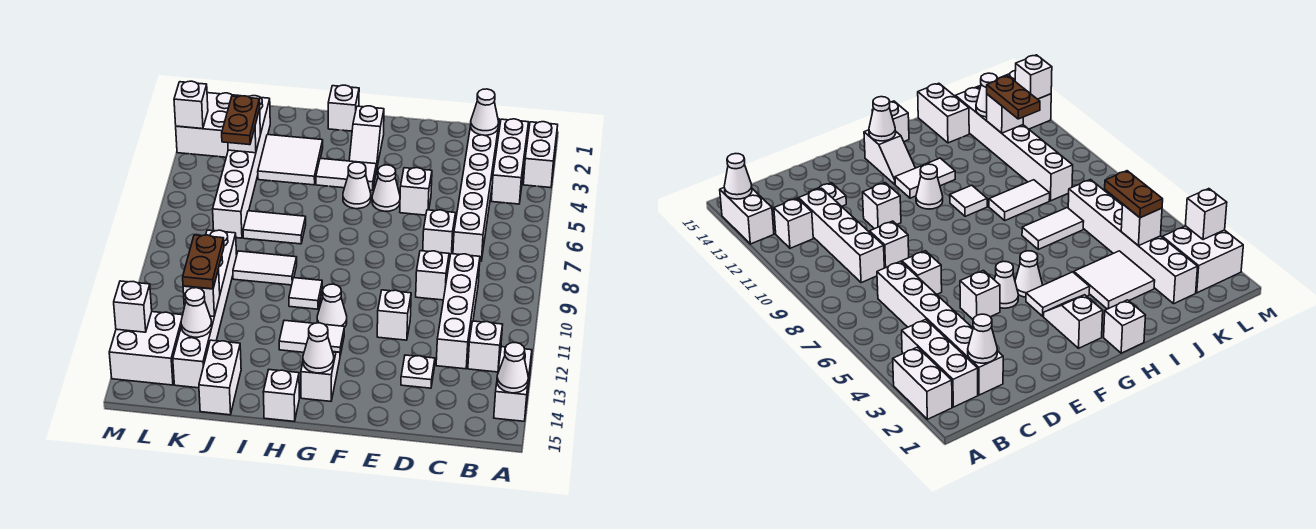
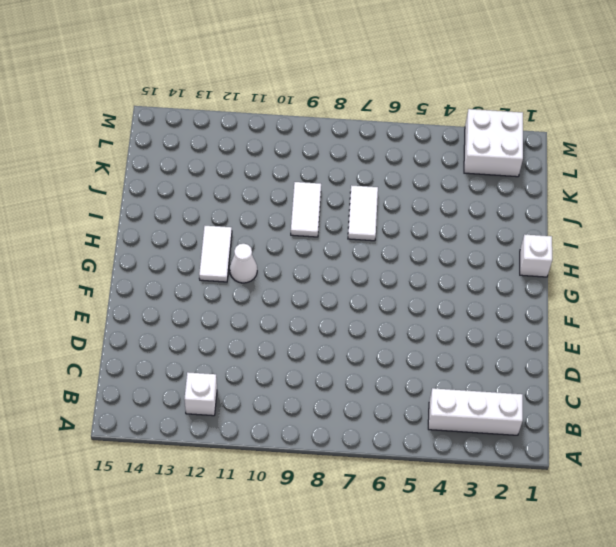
none -> white 1x2 brick [523,122,558,188]
none -> white 1x2 brick [494,347,532,421]
none -> white 1x6 brick [453,119,499,261]
none -> white 1x4 brick [436,254,480,369]

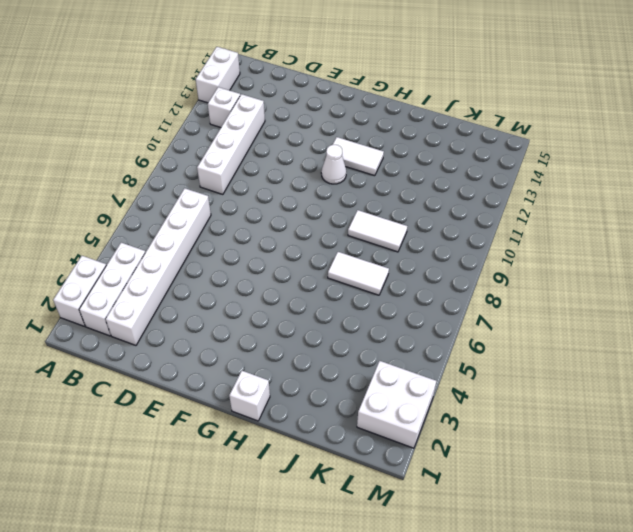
none -> white 1x1 brick [423,210,456,258]
none -> white 1x1 brick [416,251,449,300]
none -> white 1x1 plate [401,355,435,388]
none -> white 1x1 brick [400,168,432,215]

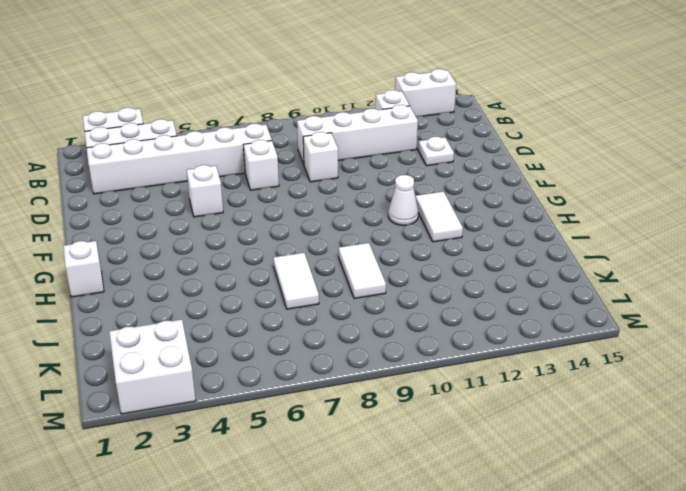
none -> white 1x1 brick [377,290,411,340]
none -> white 1x1 cone [372,165,400,211]
none -> white 1x2 slope [349,106,384,171]
none -> white 1x2 tile [316,158,376,190]

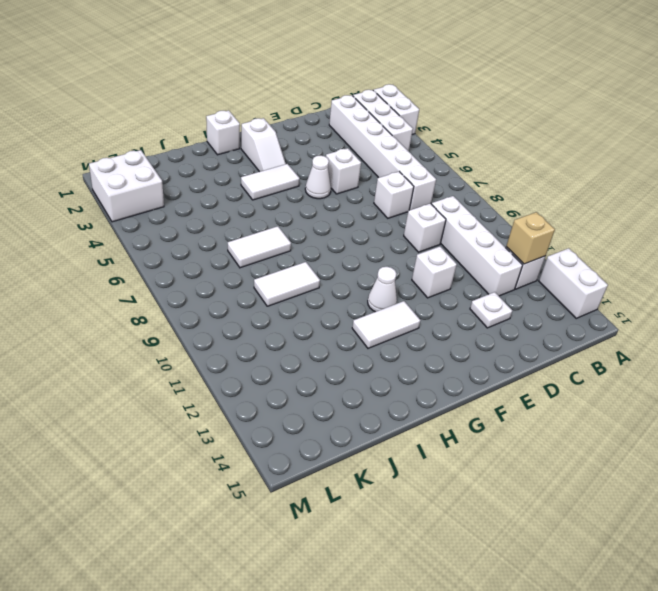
tan 1x1 brick [506,212,555,264] -> none
none -> white 1x1 cone [343,162,371,209]
none -> white 1x2 slope [301,352,340,401]
none -> white 1x1 tile [289,278,322,309]
none -> white 1x1 brick [263,370,299,421]

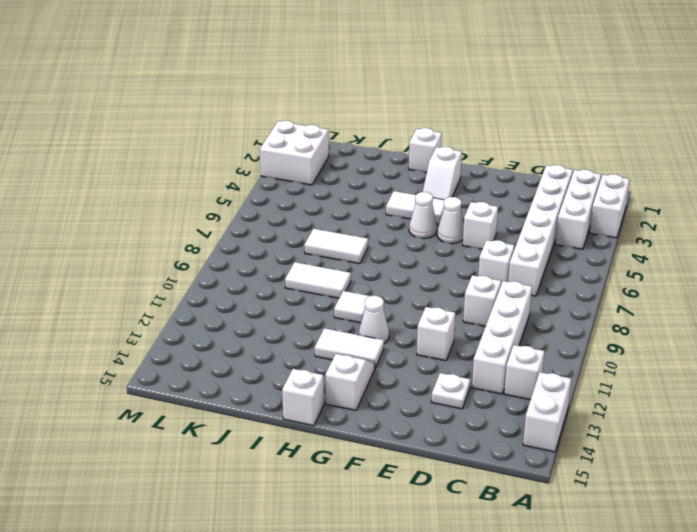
none -> white 2x2 tile [258,135,323,185]
none -> white 1x2 brick [199,340,241,415]
none -> white 1x6 brick [213,96,270,238]
none -> white 1x6 brick [173,230,237,388]

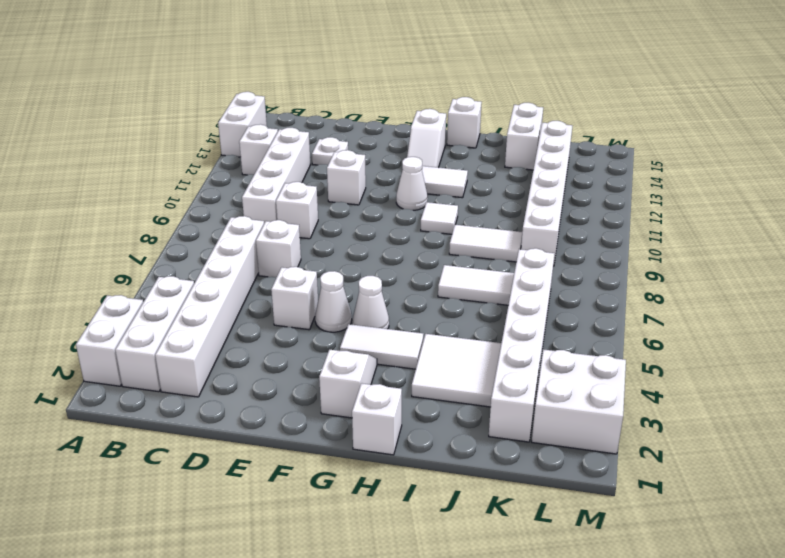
none -> white 2x2 brick [109,312,183,385]
none -> white 1x1 cone [497,343,528,393]
none -> white 1x1 cone [471,89,499,135]
none -> white 1x1 cone [303,323,334,373]

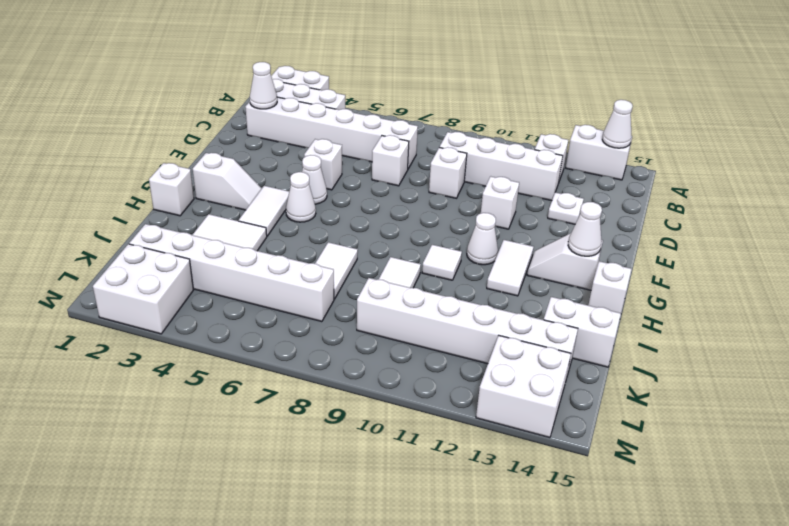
none -> white 1x1 brick [228,109,260,153]
none -> white 1x1 brick [183,269,220,316]
none -> white 1x1 cone [181,288,212,337]
none -> white 1x1 brick [174,81,208,129]

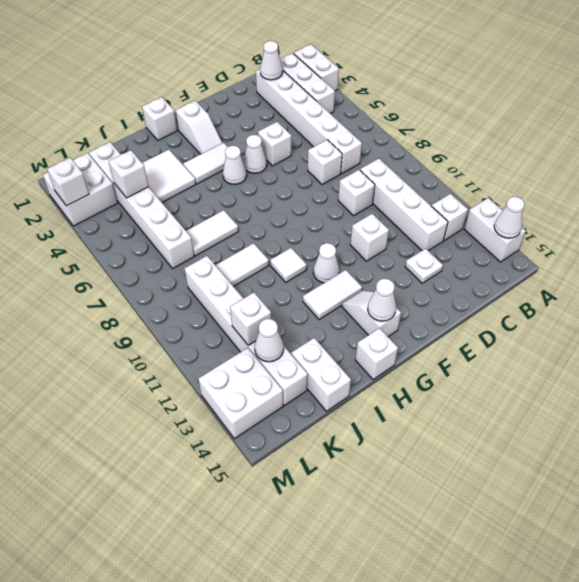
none -> white 1x1 brick [114,281,152,332]
none -> brown 1x2 plate [222,96,260,145]
none -> brown 1x2 plate [183,235,224,289]

